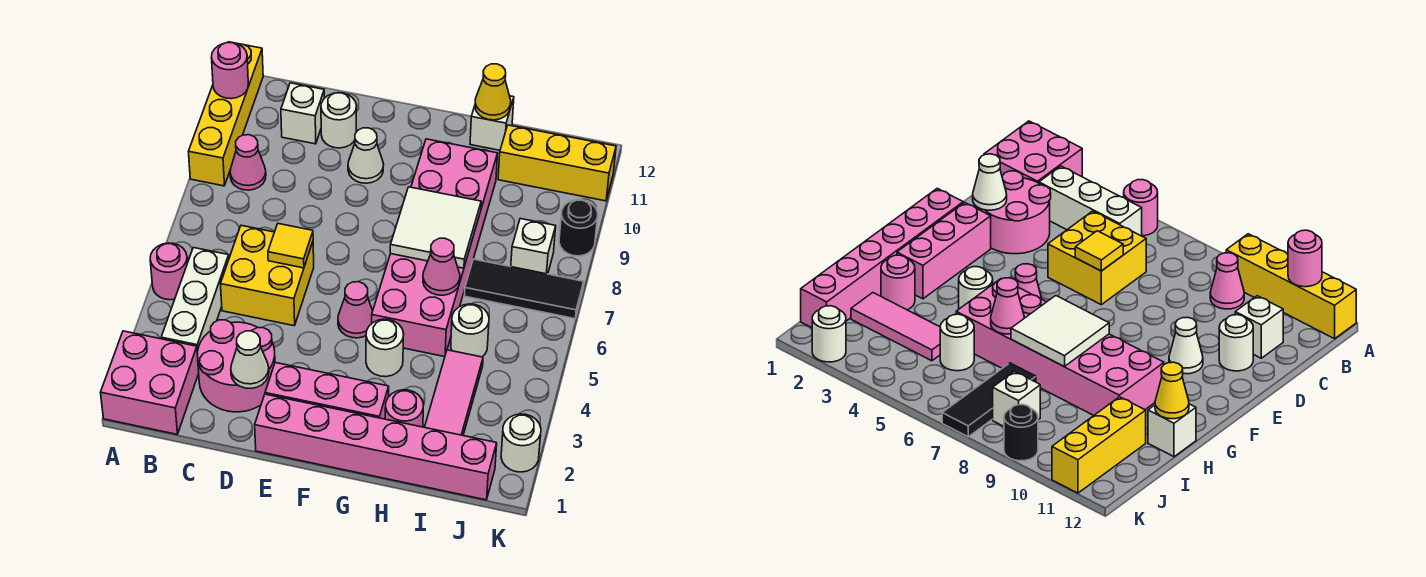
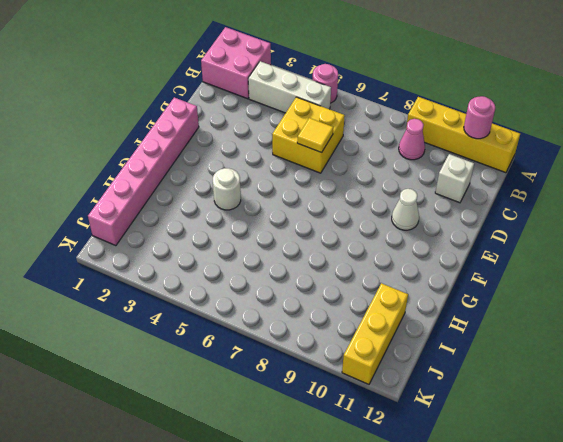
none -> pink 2x2 round brick [197,320,275,412]
none -> white 1x1 round brick [321,93,356,148]
none -> pink 1x3 brick [265,363,389,419]
none -> pink 1x1 cone [338,282,373,338]

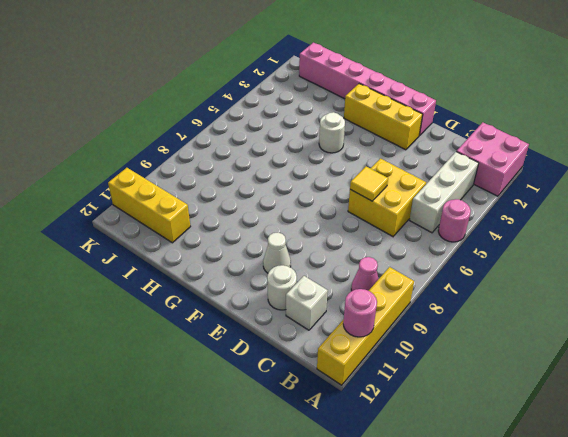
yellow 1x3 brick [344,84,423,150] -> pink 1x3 brick [265,363,389,419]
none -> pink 2x2 round brick [197,320,275,412]
none -> pink 1x1 cone [338,282,373,338]
none -> pink 2x6 brick [372,139,498,357]
none -> pink 1x1 round brick [385,390,424,427]

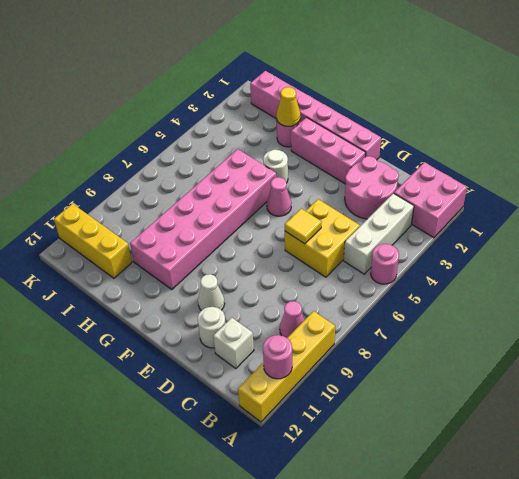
yellow 1x1 cone [277,87,300,126] -> yellow 1x1 cone moved to [475,64,511,120]
none -> white 1x1 brick [470,96,514,150]
none -> pink 1x3 tile [425,350,483,435]
none -> white 1x1 round brick [451,304,489,357]
none -> black 1x3 tile [465,259,584,319]

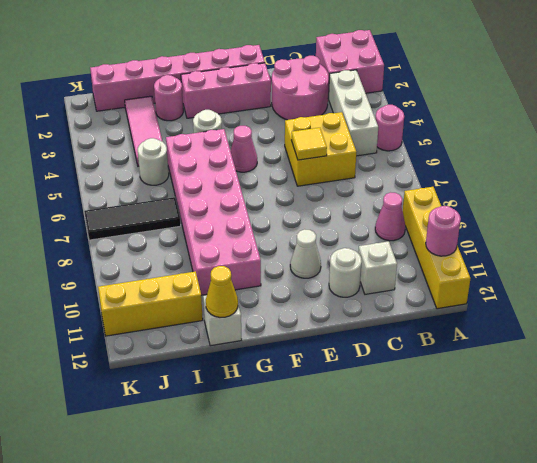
none -> white 1x1 brick [511,219,556,274]
none -> white 1x1 round brick [501,414,541,472]
none -> black 1x1 round brick [559,200,598,256]
none -> white 1x1 cone [231,331,269,389]

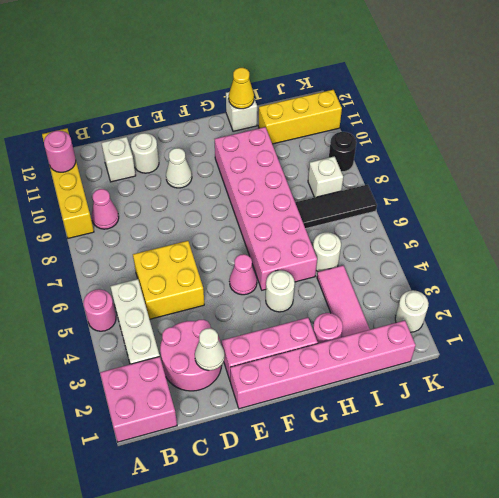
none -> yellow 1x1 tile [268,224,313,268]
none -> white 2x2 tile [390,187,481,268]
none -> pink 1x1 cone [423,238,460,295]

